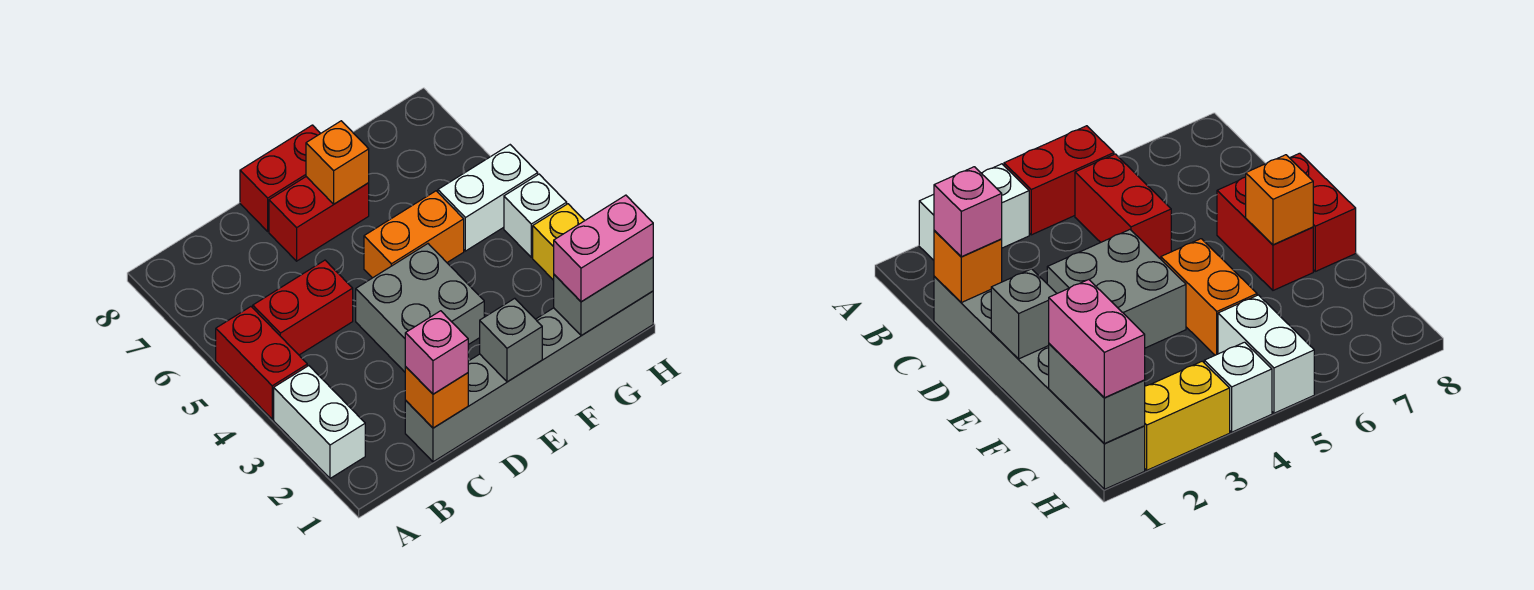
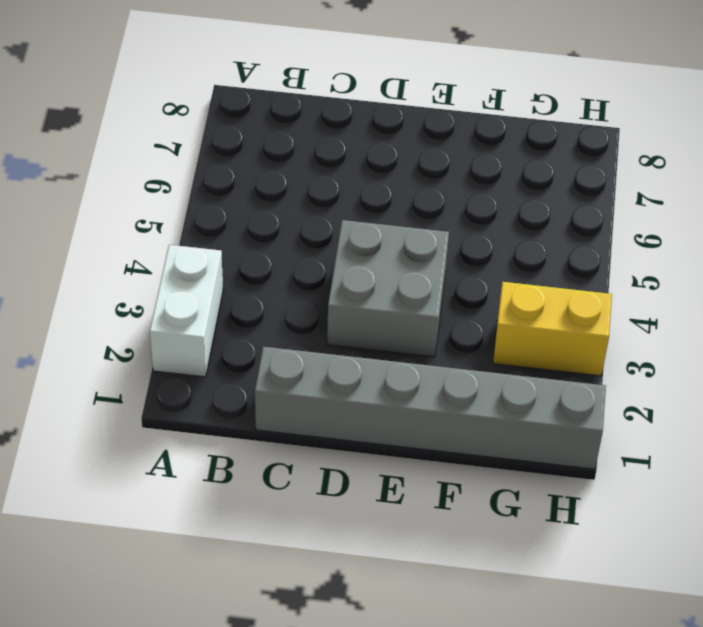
yellow 1x2 brick [493,282,612,376] -> yellow 1x2 brick turned to [533,204,585,280]
none -> red 1x2 brick [216,307,307,419]
none -> red 1x2 brick [253,260,353,355]
none -> red 1x2 brick [269,177,369,261]

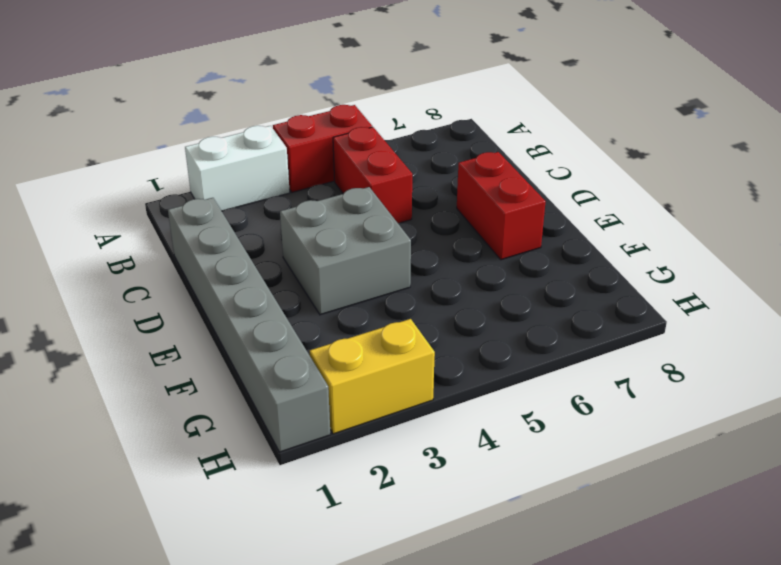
none -> red 1x2 brick [240,125,321,231]
none -> orange 1x2 brick [364,191,464,278]
none -> white 1x2 brick [438,145,538,251]

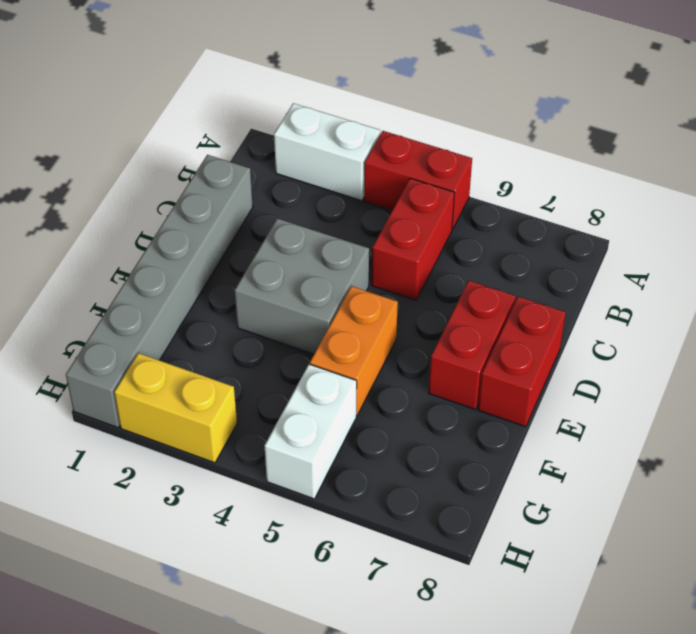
none -> white 1x1 brick [504,174,567,257]
none -> orange 1x1 brick [405,367,468,428]
none -> grey 1x1 brick [480,298,542,382]

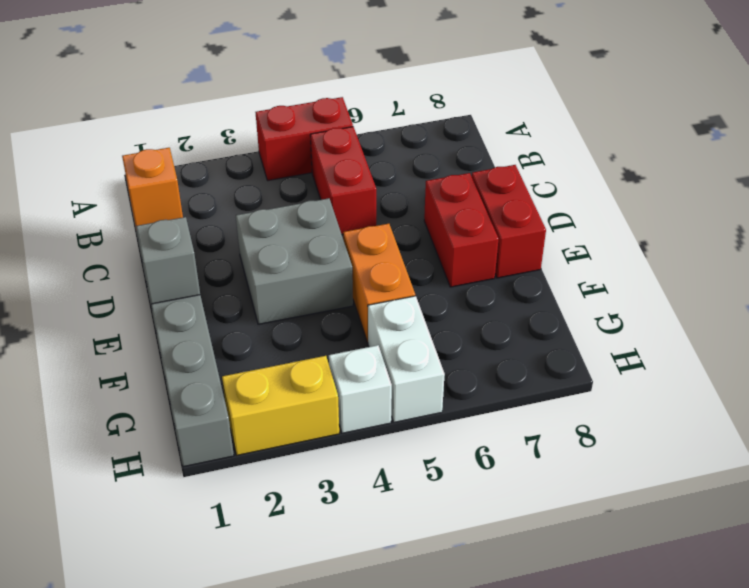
none -> white 1x2 brick [274,366,365,478]
none -> orange 1x1 brick [306,121,369,204]
none -> grey 1x2 brick [554,257,653,336]

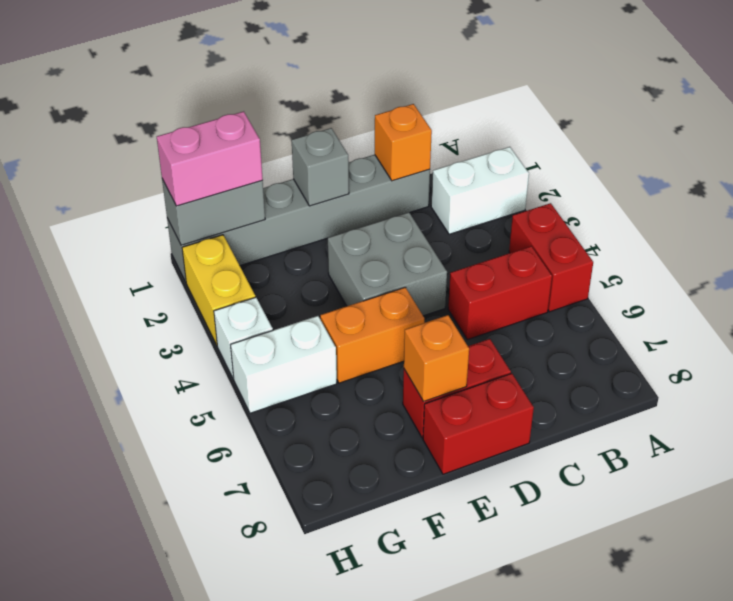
white 1x2 brick [431,147,529,234] -> white 1x2 brick turned to [274,366,365,478]
none -> pink 1x1 brick [405,311,468,394]

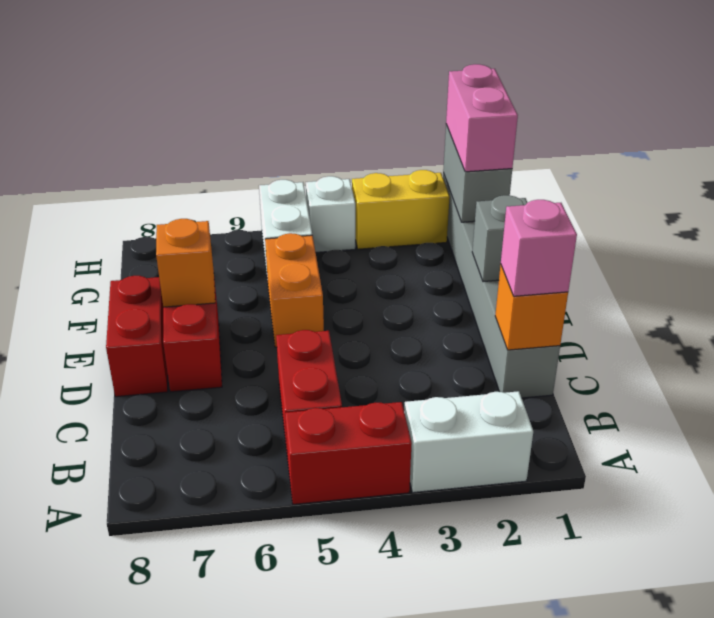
none -> grey 2x2 brick [356,244,484,372]

